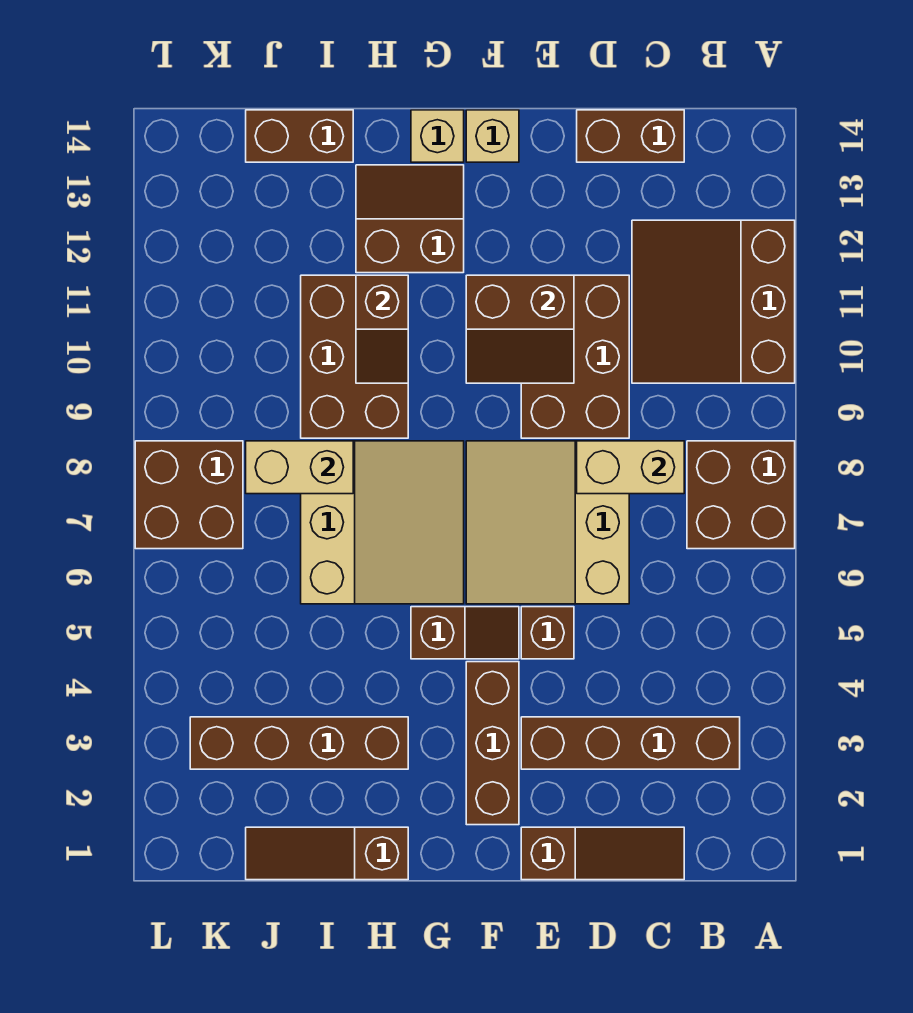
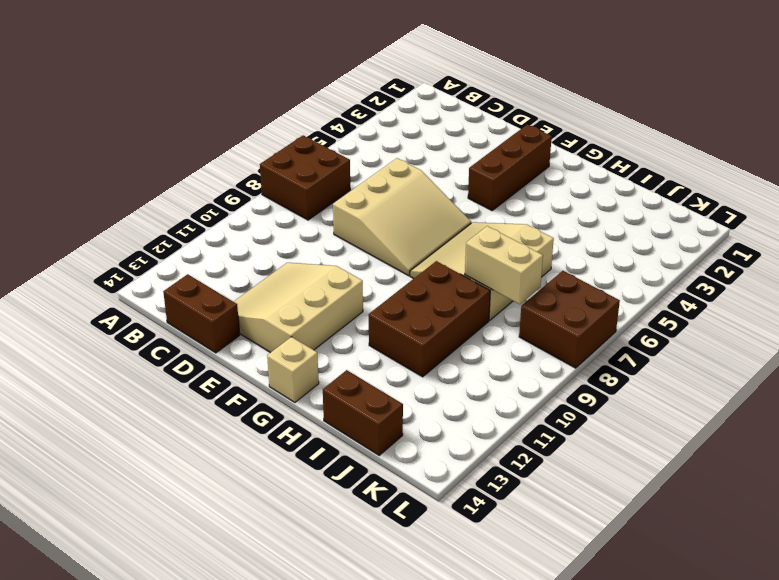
tan 3x3 slope [234,263,363,353] -> brown 2x3 brick [521,275,629,438]
none -> brown 3x3 slope [632,220,795,383]
none -> brown 1x4 brick [521,717,740,769]
none -> brown 1x3 slope [521,827,684,880]

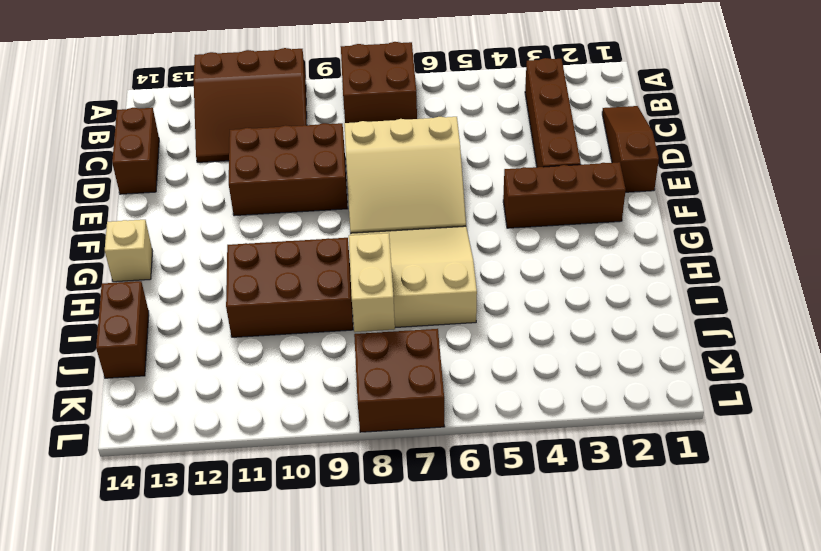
none -> brown 1x1 brick [521,607,574,659]
none -> brown 1x2 slope [411,607,519,659]
none -> tan 1x1 brick [466,110,519,162]

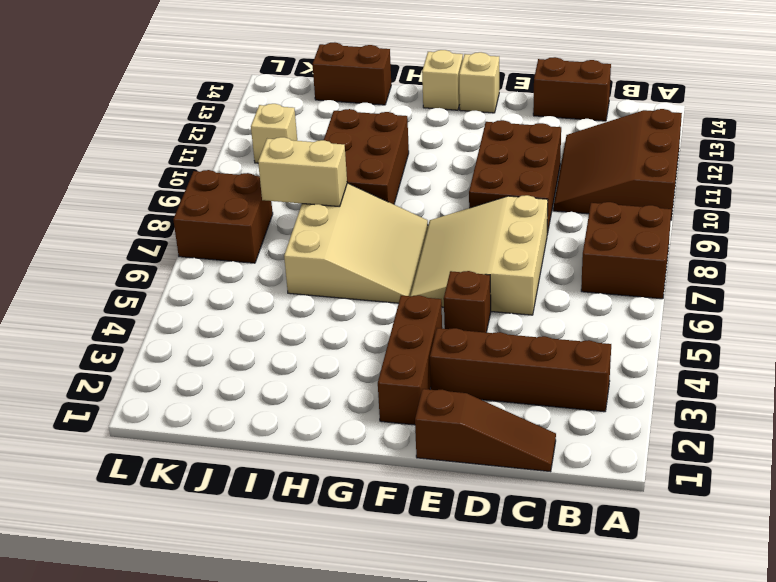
tan 1x1 brick [251,104,297,163] -> none
none -> brown 1x2 slope [411,607,519,659]
none -> brown 2x2 slope [356,165,464,273]
none -> brown 1x3 slope [246,827,408,880]

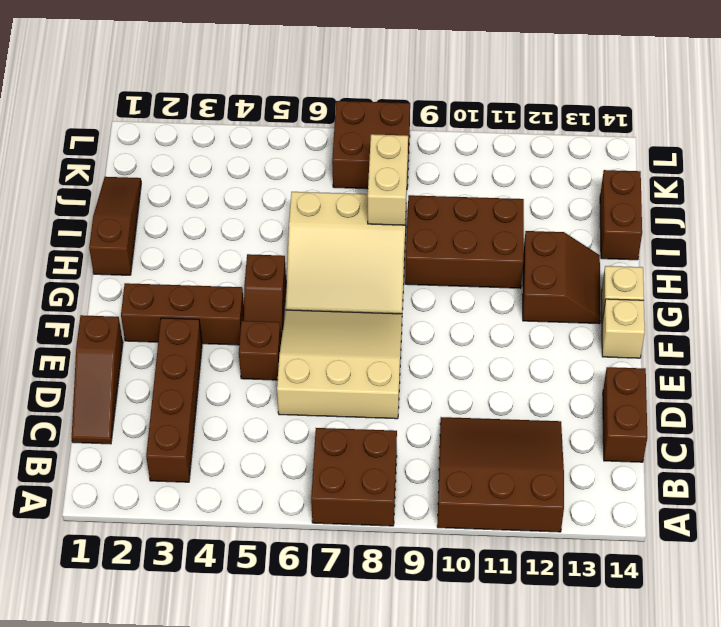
none -> brown 2x3 brick [521,275,629,438]
none -> brown 1x4 brick [190,717,408,769]
none -> tan 1x2 brick [577,441,684,494]

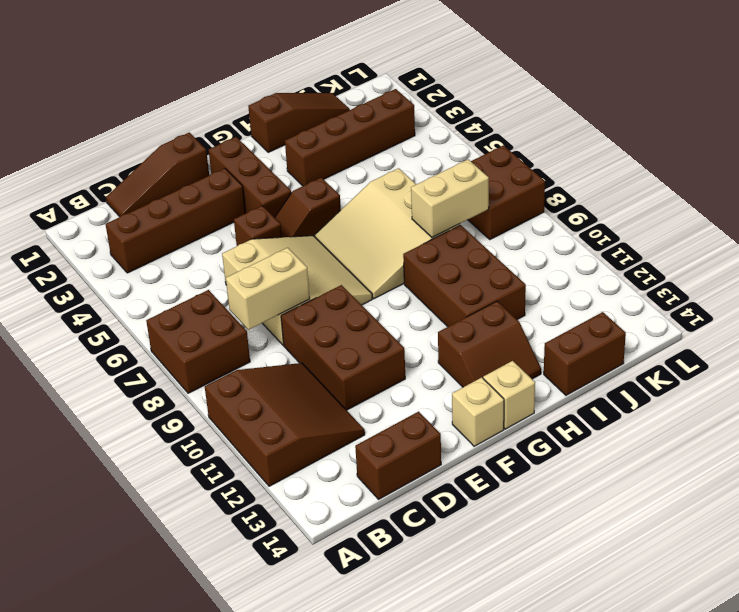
none -> brown 2x2 slope [466,275,574,383]
none -> brown 1x2 slope [356,275,408,383]

